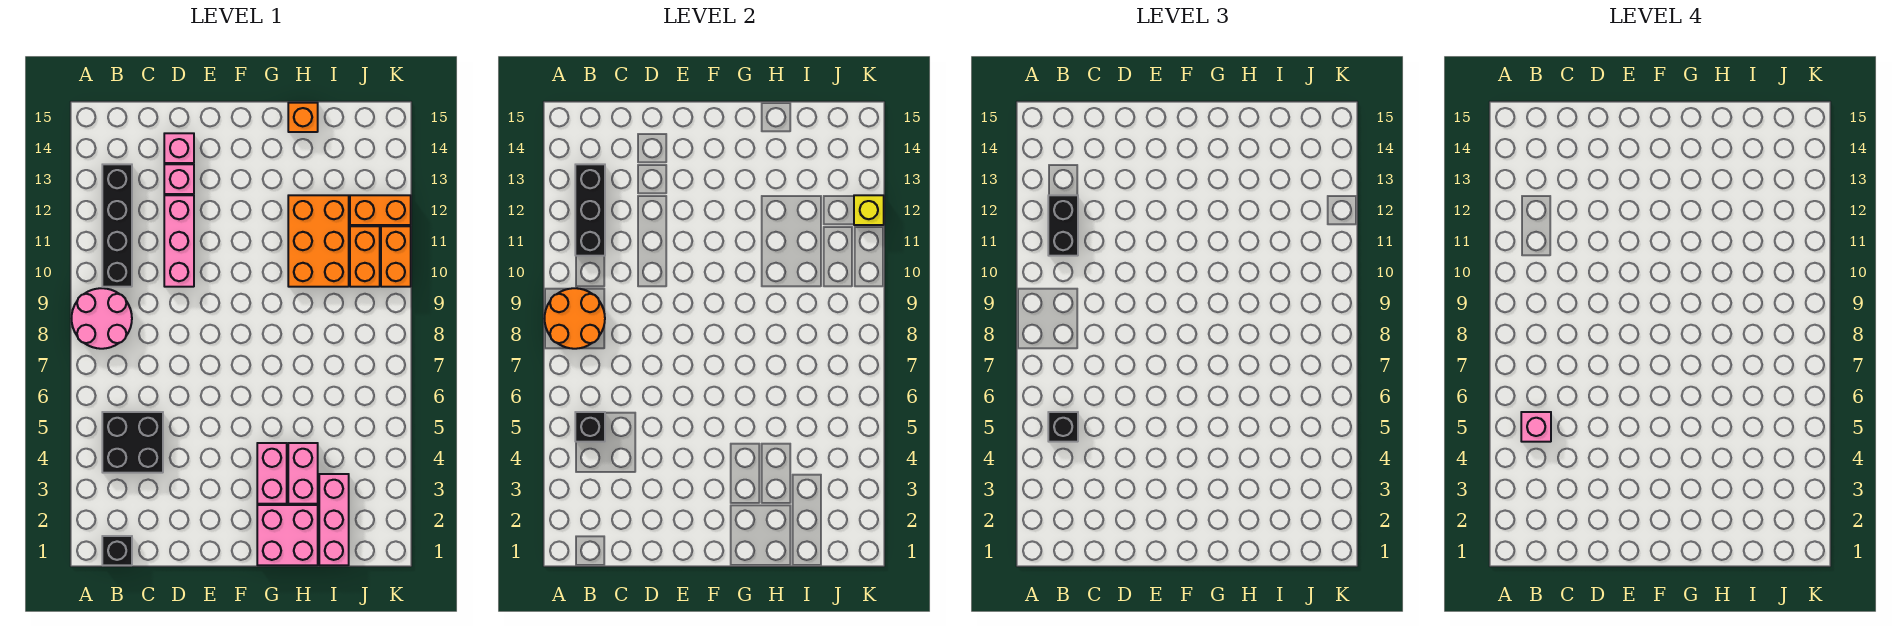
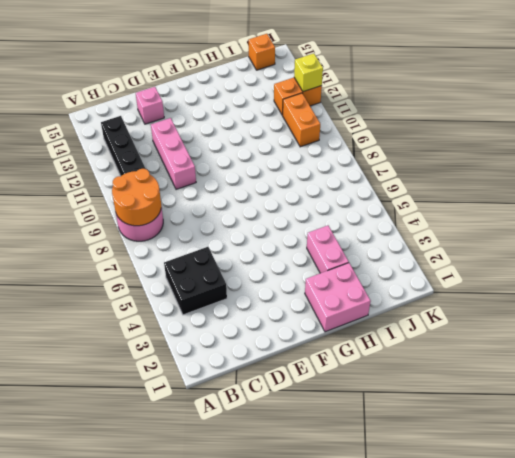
orange 1x1 brick [249,34,275,70] -> orange 1x1 brick moved to [288,103,318,132]
none -> black 1x1 brick [102,536,132,565]
none -> pink 1x1 brick [164,164,194,194]
none -> pink 1x2 brick [257,443,287,504]

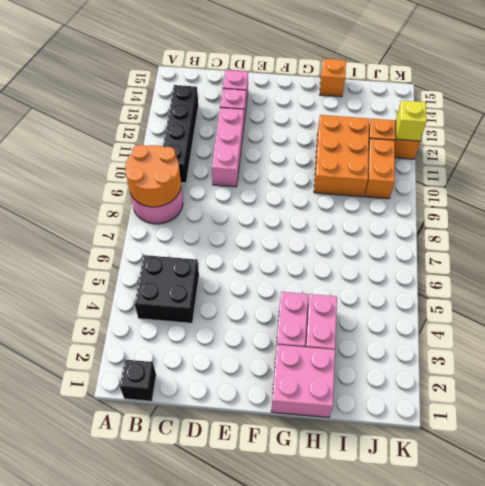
none -> pink 1x3 brick [319,474,349,565]
none -> orange 1x2 brick [381,226,411,287]
none -> black 1x1 brick [575,412,605,442]

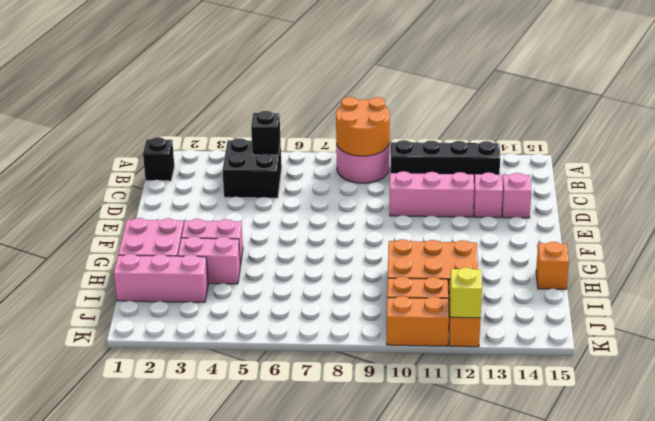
none -> black 1x3 brick [575,164,605,256]
none -> black 1x1 brick [1048,412,1078,442]
none -> black 1x2 brick [1048,195,1078,256]

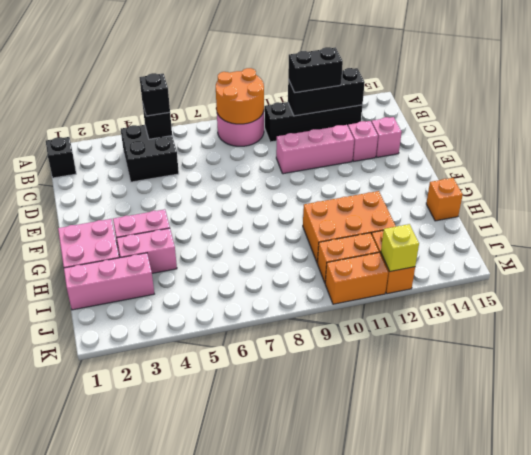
none -> pink 1x1 brick [1521,412,1551,442]

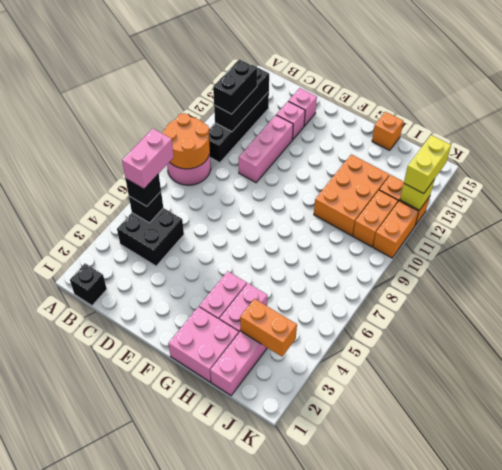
pink 1x2 brick [122,128,174,189] -> pink 1x1 brick [1521,412,1551,442]
orange 1x2 brick [240,299,297,357] -> none
yellow 1x2 brick [404,135,451,194] -> none

